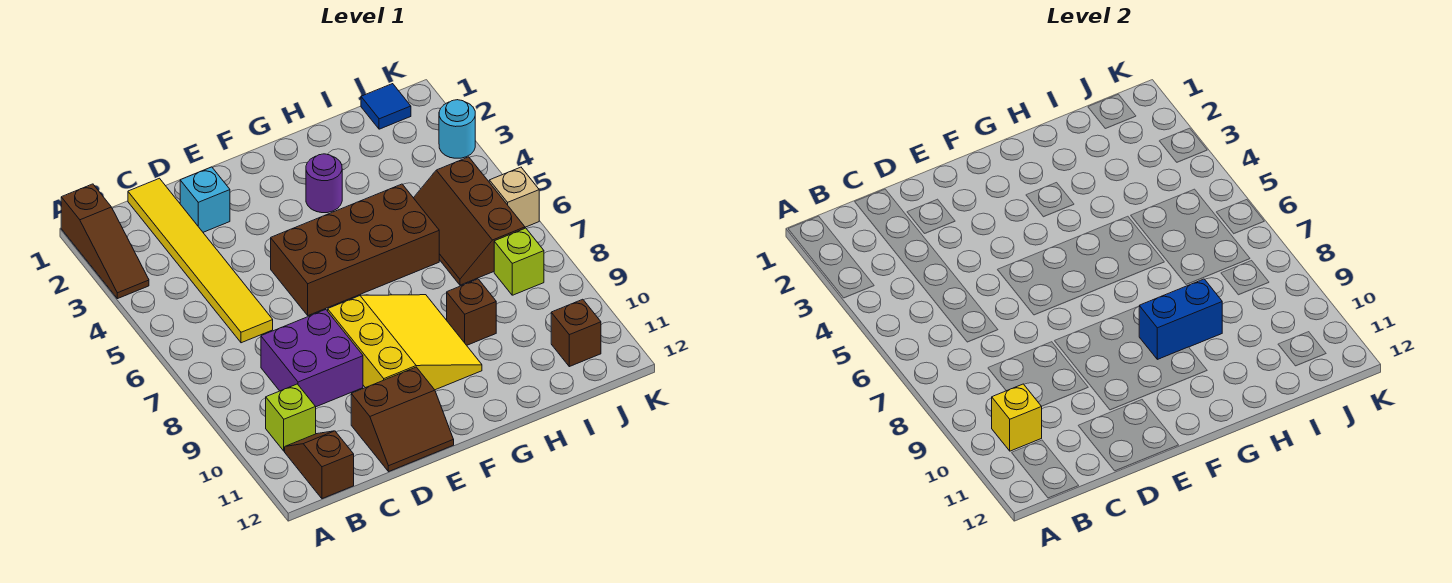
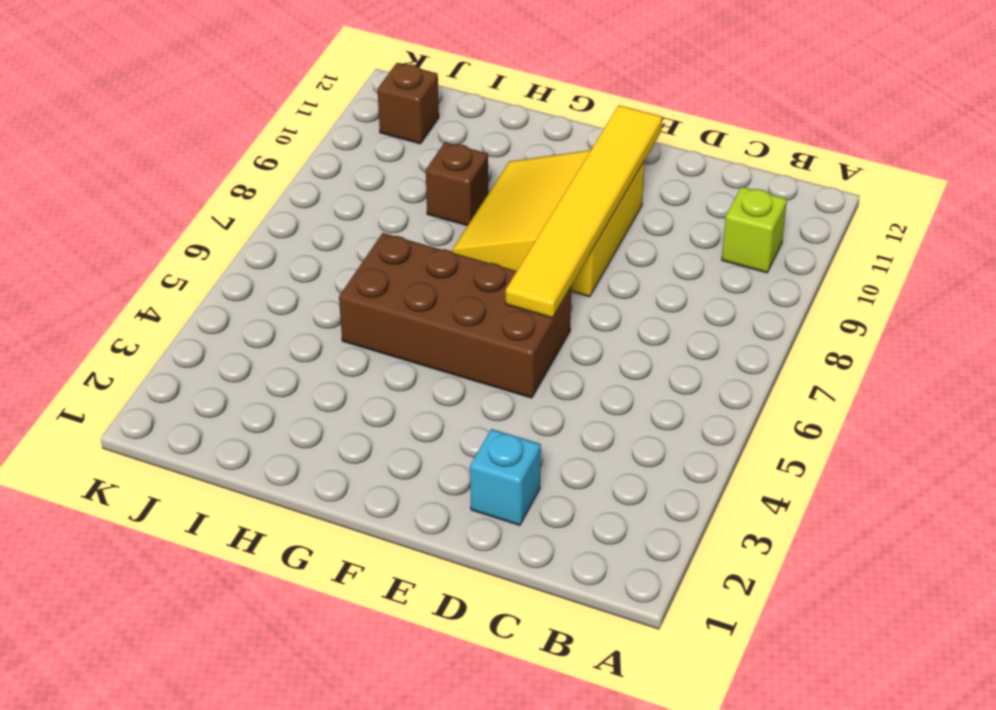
yellow 1x6 tile [506,105,662,318] -> yellow 1x6 tile moved to [128,178,273,343]
none -> brown 1x3 slope [61,184,149,299]
none -> brown 1x2 slope [285,431,354,499]
none -> purple 2x2 brick [261,310,363,407]

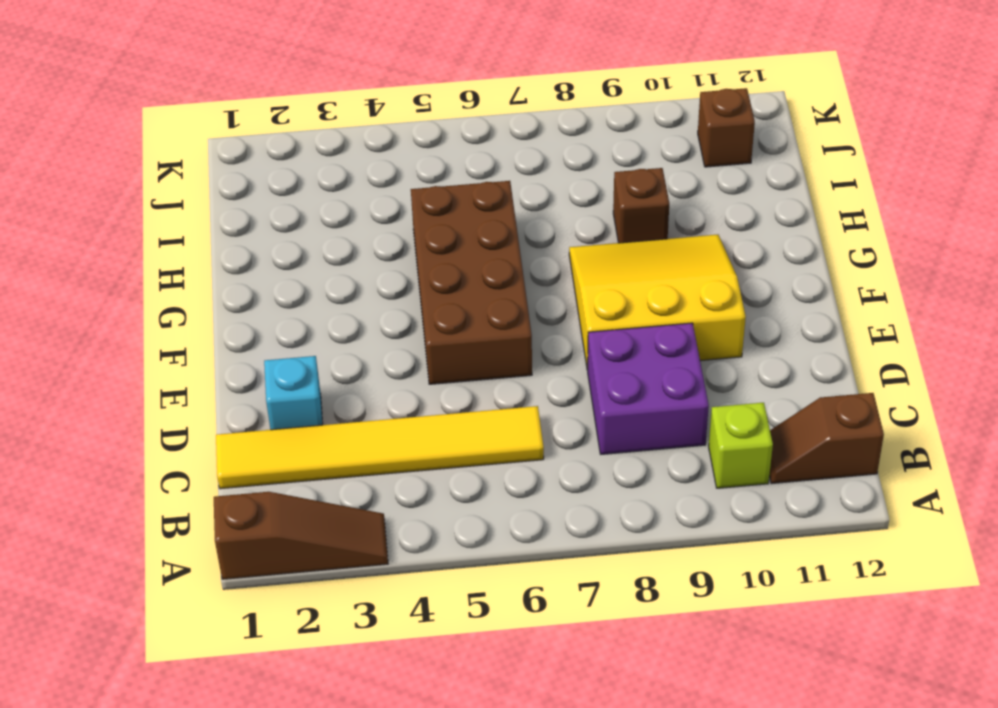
none -> brown 2x2 slope [351,367,454,472]
none -> purple 1x1 round brick [306,154,342,213]
none -> brown 2x3 slope [414,157,525,285]

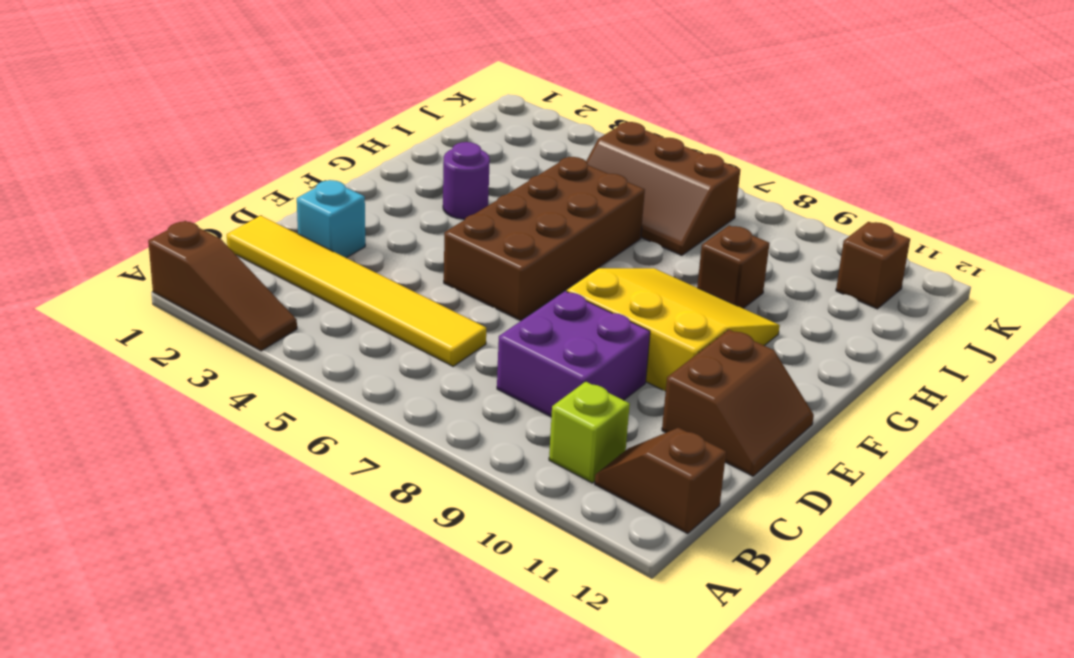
none -> blue 1x1 tile [361,84,411,129]
none -> lime 1x1 brick [494,228,544,295]
none -> cyan 1x1 round brick [439,100,475,158]

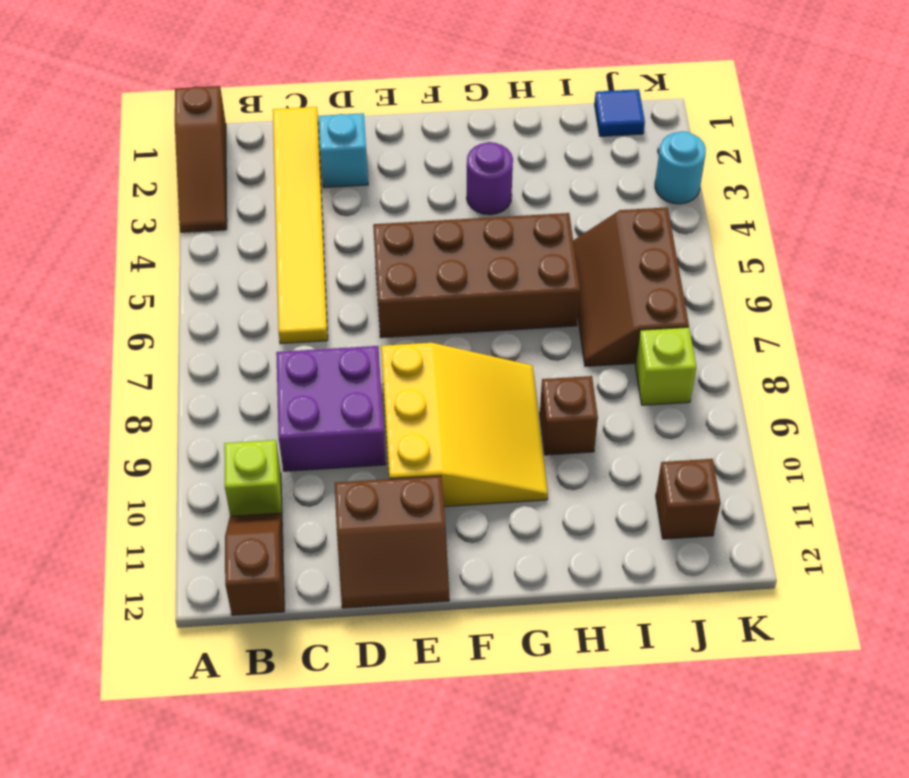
none -> tan 1x1 brick [489,167,539,227]
none -> yellow 1x1 brick [992,384,1042,451]
none -> blue 1x2 brick [1139,279,1222,359]

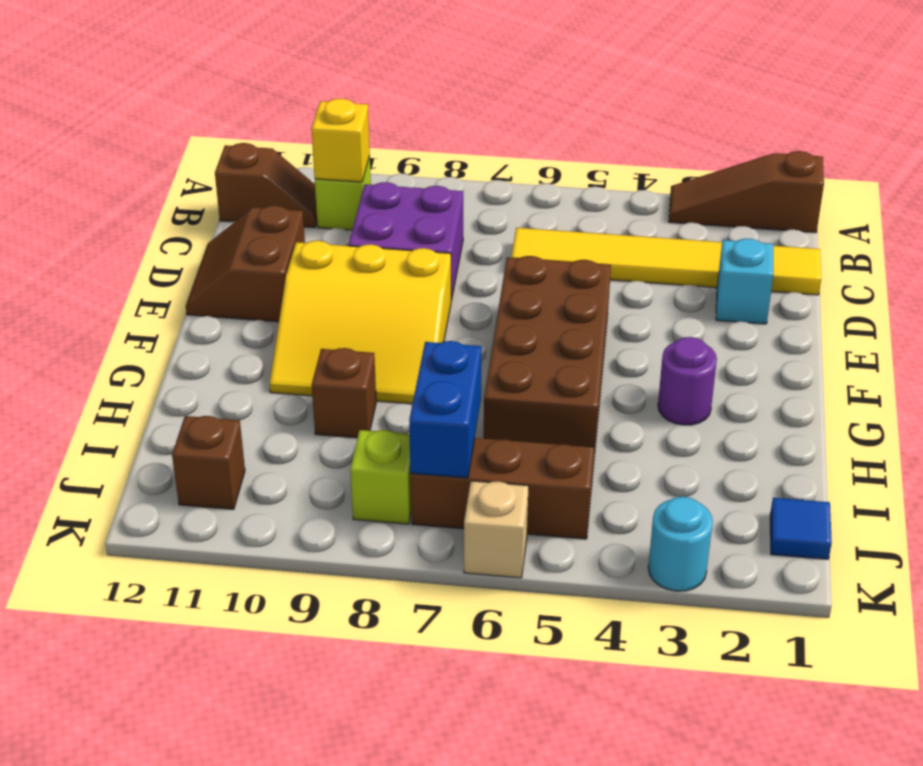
blue 1x2 brick [409,341,481,478] -> blue 1x2 brick moved to [1139,279,1222,359]

